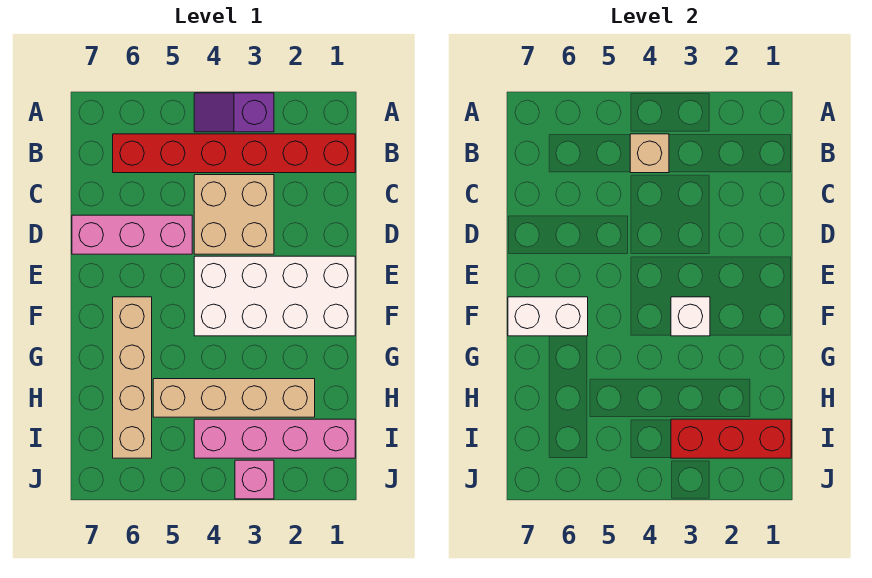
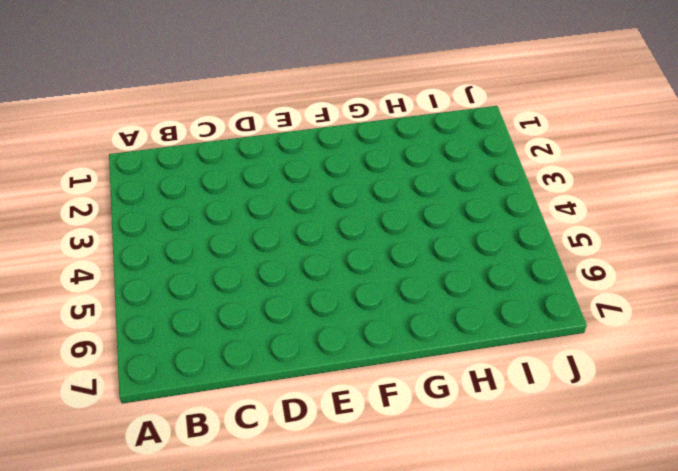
none -> purple 1x2 slope [194,93,274,132]
none -> red 1x6 brick [113,134,355,173]
none -> tan 2x2 brick [194,175,274,254]

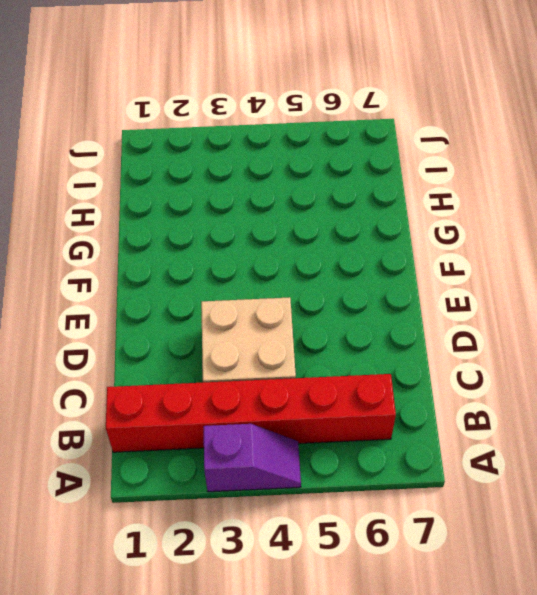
none -> pink 1x3 brick [72,215,192,254]
none -> white 2x4 brick [194,256,355,336]
none -> tan 1x4 brick [113,297,152,458]

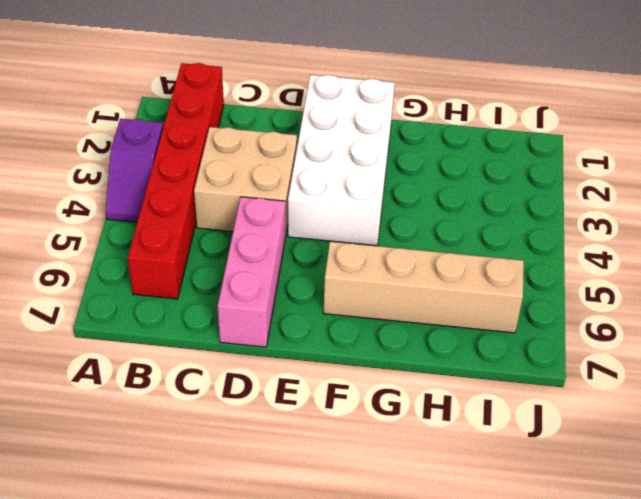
none -> tan 1x4 brick [153,379,315,417]
none -> pink 1x4 brick [194,419,355,458]
none -> pink 1x1 brick [235,460,274,499]

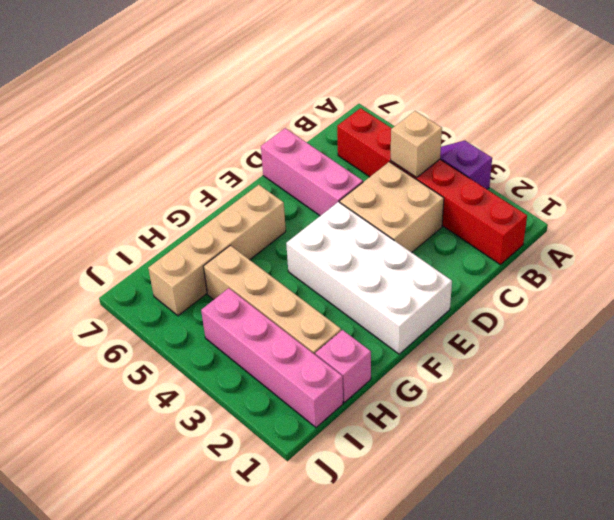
pink 1x1 brick [315,330,371,402] -> pink 1x1 brick moved to [235,460,274,499]
none -> white 1x1 brick [671,297,710,336]
none -> white 1x2 brick [508,297,588,336]
none -> red 1x3 brick [671,419,791,458]

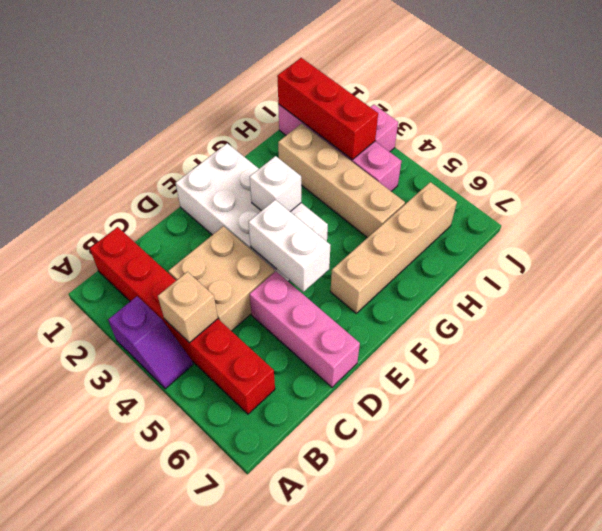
white 1x2 brick [248,200,330,292] -> white 1x2 brick moved to [508,297,588,336]

